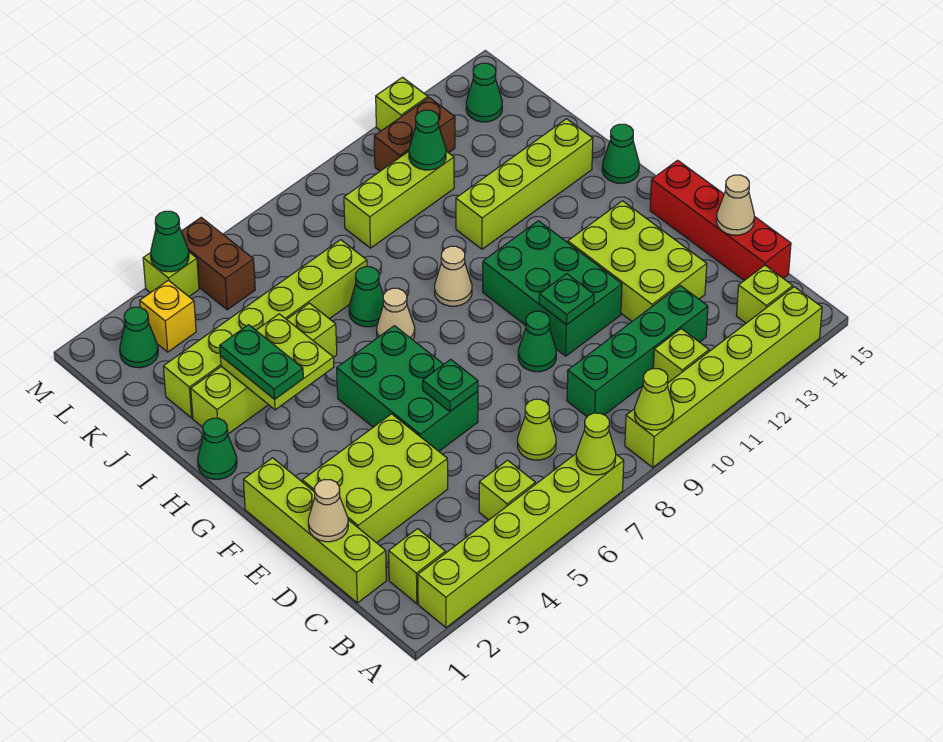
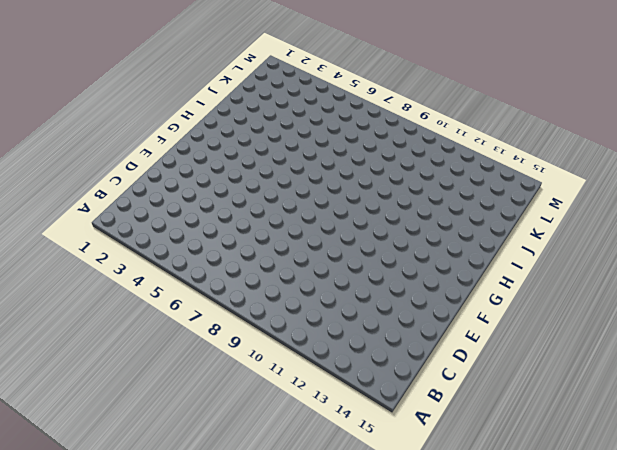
none -> lime 1x6 brick [418,454,624,628]
none -> lime 1x6 brick [625,287,822,467]
none -> lime 1x1 brick [389,529,445,604]
none -> lime 1x1 brick [479,460,535,520]

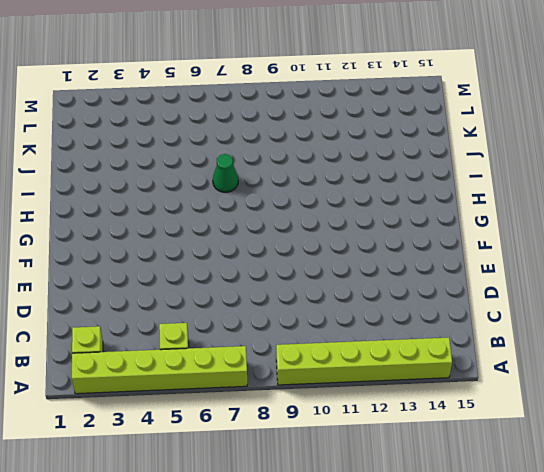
none -> lime 1x1 brick [653,329,709,383]
none -> lime 1x1 brick [737,265,793,323]
none -> lime 1x4 brick [243,458,386,603]
none -> lime 1x1 cone [518,399,556,460]

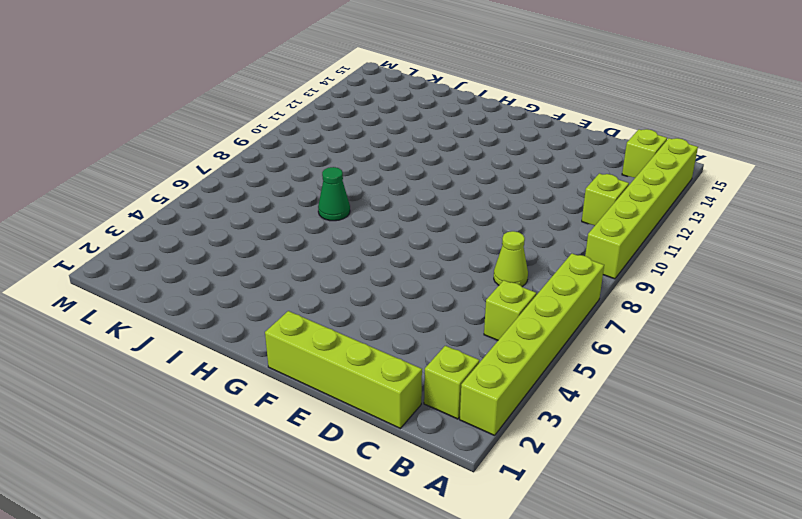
none -> green 1x4 brick [567,286,708,416]
none -> red 1x4 brick [650,160,791,280]
none -> lime 2x3 brick [302,414,448,543]
none -> lime 2x3 brick [568,201,707,321]

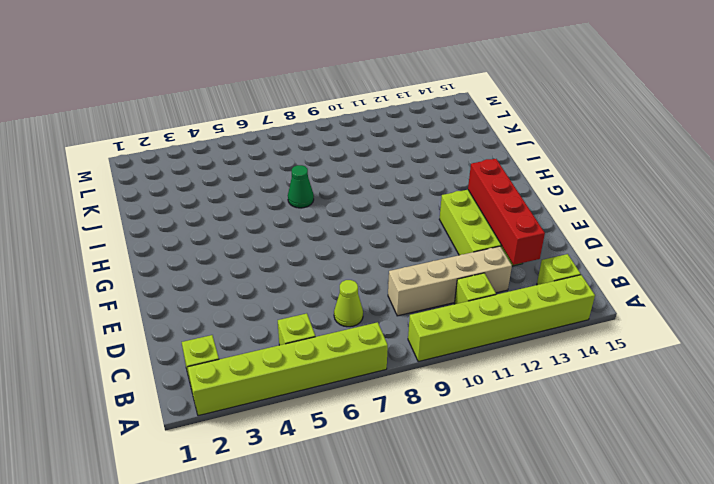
tan 1x4 brick [388,246,512,316] -> green 1x4 brick [567,286,708,416]
red 1x4 brick [468,159,545,265] -> red 1x4 brick moved to [650,160,791,280]
none -> lime 1x4 brick [243,458,386,603]
none -> lime 2x3 brick [302,414,448,543]
none -> green 2x3 brick [337,326,478,451]
none -> green 1x1 cone [518,311,556,372]

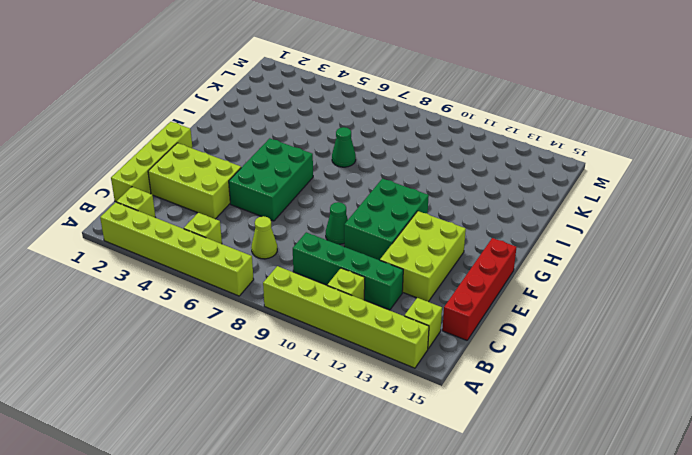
none -> green 1x1 cone [198,418,237,479]
none -> tan 1x1 cone [377,288,415,340]
none -> tan 1x1 cone [435,246,472,306]
none -> green 1x1 cone [602,124,639,183]

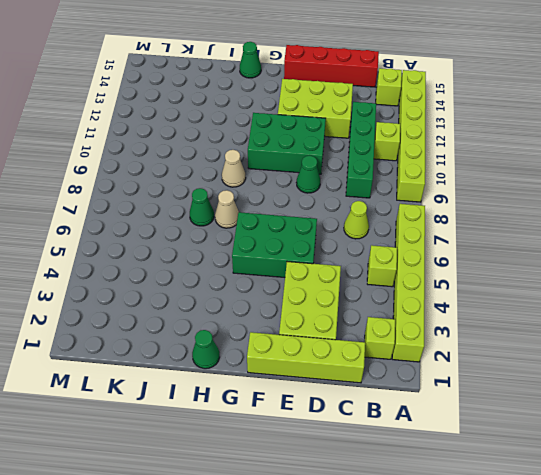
none -> lime 1x4 brick [191,303,337,434]
none -> lime 1x4 brick [456,119,593,249]
none -> lime 1x6 brick [163,240,367,418]
none -> lime 1x3 brick [344,151,454,248]

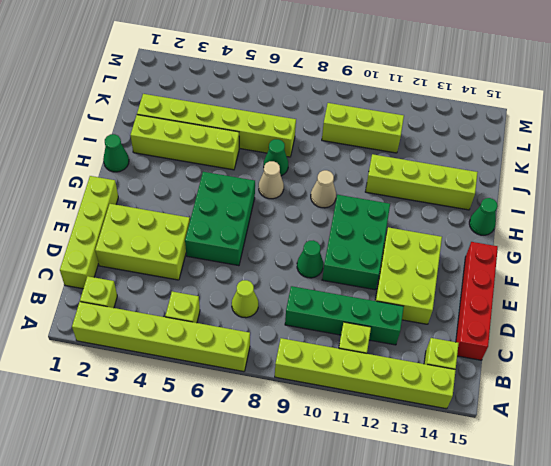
none -> green 1x1 cone [120,307,158,368]
none -> yellow 1x1 brick [140,280,196,352]
none -> brown 1x2 brick [181,217,255,310]
none -> brown 1x2 brick [374,98,455,171]

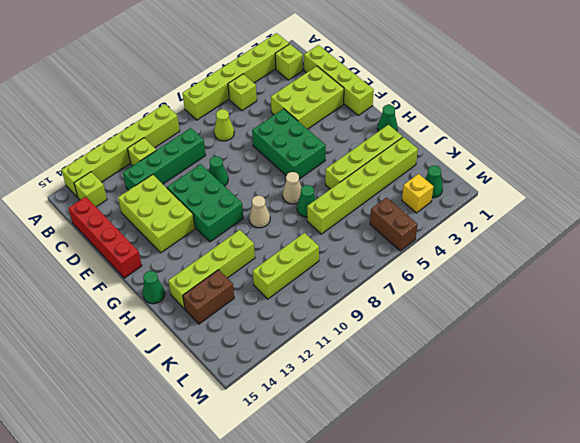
brown 1x2 brick [183,270,234,324] -> brown 1x2 brick moved to [374,98,455,171]
none -> green 1x1 cone [466,63,502,122]
none -> lime 1x1 brick [143,252,199,296]
none -> lime 1x1 brick [376,77,428,131]
none -> lime 1x1 cone [576,413,616,475]

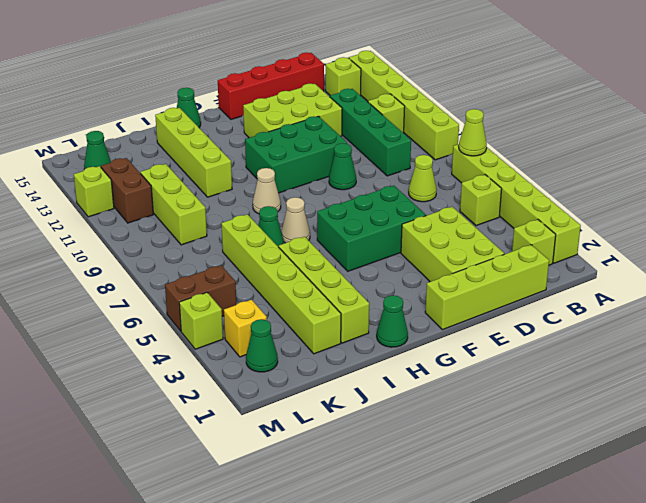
none -> lime 1x1 cone [634,369,674,430]
none -> tan 1x1 cone [308,480,348,542]
none -> tan 1x1 cone [716,175,754,235]
none -> green 1x1 plate [423,359,478,412]

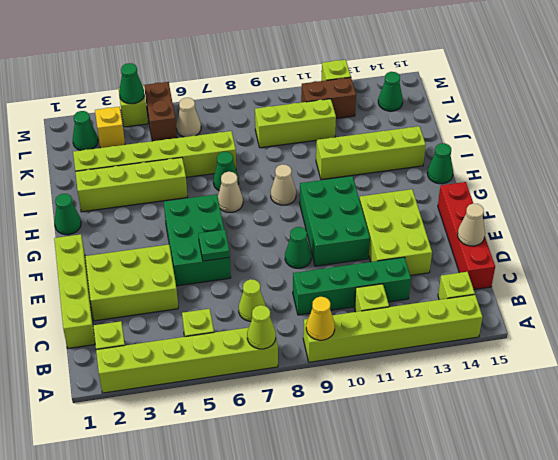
yellow 1x1 cone [306,297,335,340] -> lime 1x1 cone [634,369,674,430]
tan 1x1 cone [176,98,201,137] -> tan 1x1 cone moved to [308,480,348,542]
none -> green 1x1 plate [539,274,594,325]
none -> lime 2x2 plate [220,314,334,410]
none -> green 1x1 cone [409,110,446,170]
none -> green 1x2 plate [220,325,303,399]

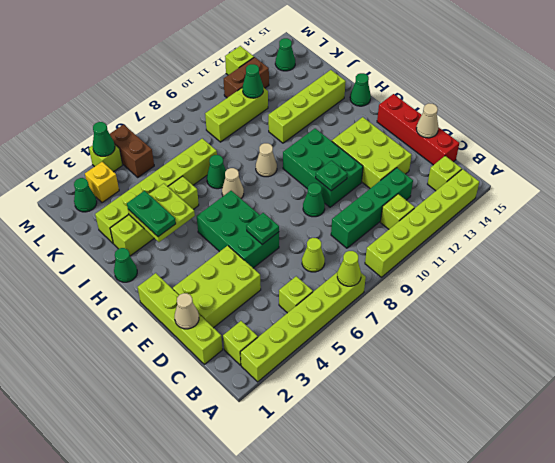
none -> lime 1x1 cone [634,369,674,430]

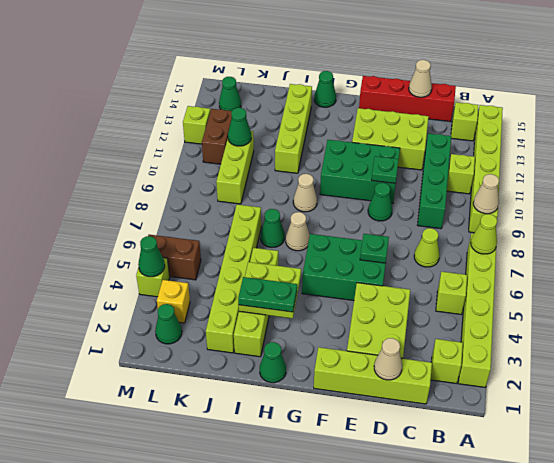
tan 1x1 cone [473,174,499,214] -> lime 1x1 cone [634,369,674,430]

